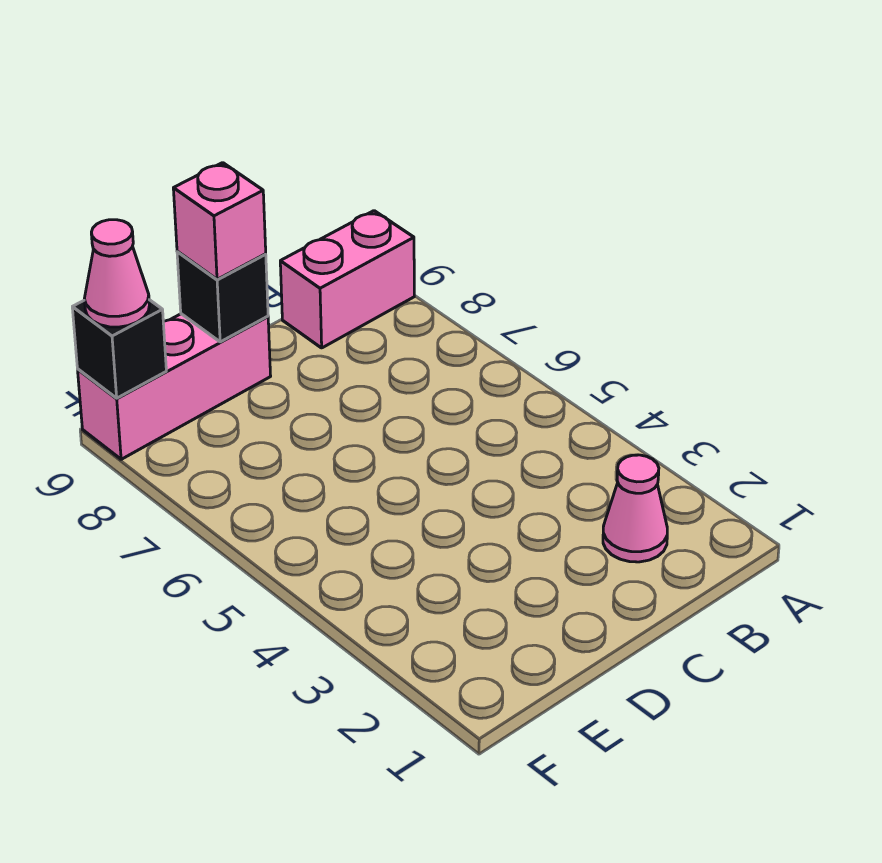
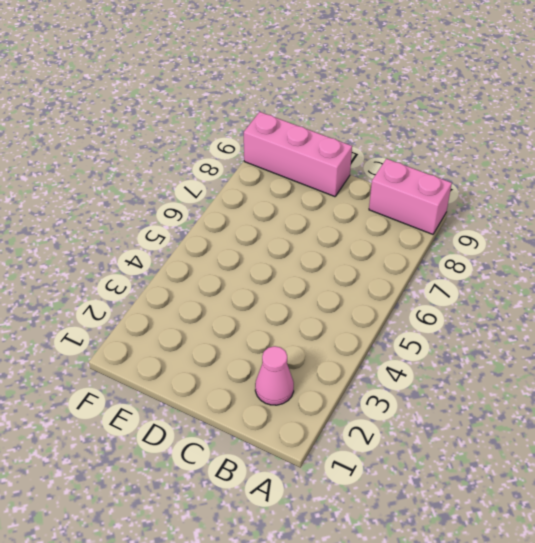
none -> black 1x1 brick [177,251,268,342]
none -> black 1x1 brick [72,300,166,398]

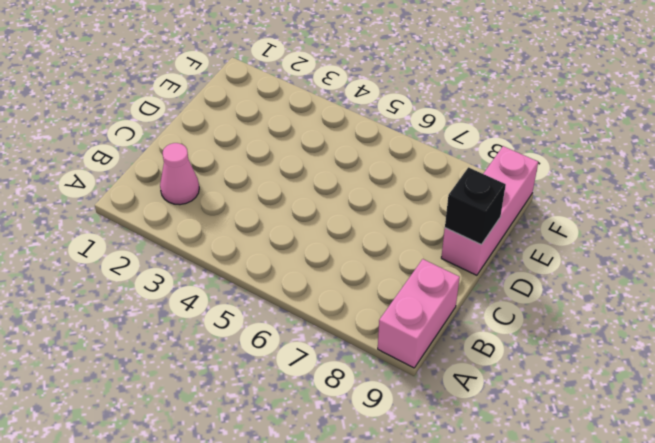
none -> black 1x1 brick [72,300,166,398]
none -> pink 1x1 brick [173,163,266,279]

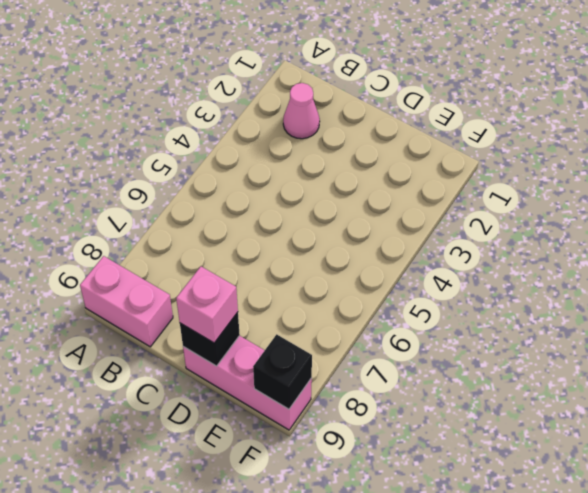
none -> pink 1x1 cone [84,220,149,327]

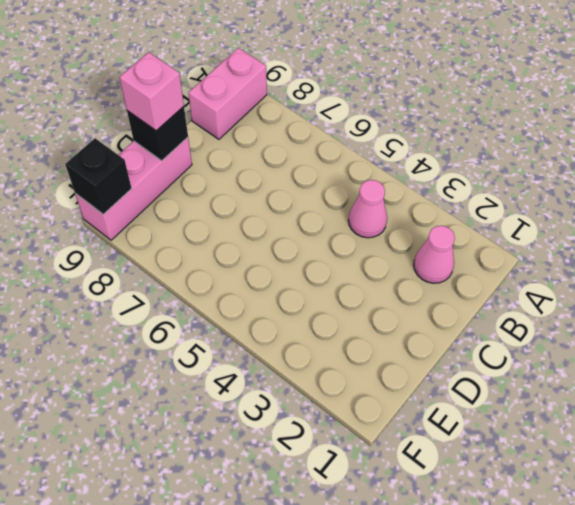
pink 1x1 cone [348,180,387,238] -> pink 1x1 cone moved to [84,220,149,327]

